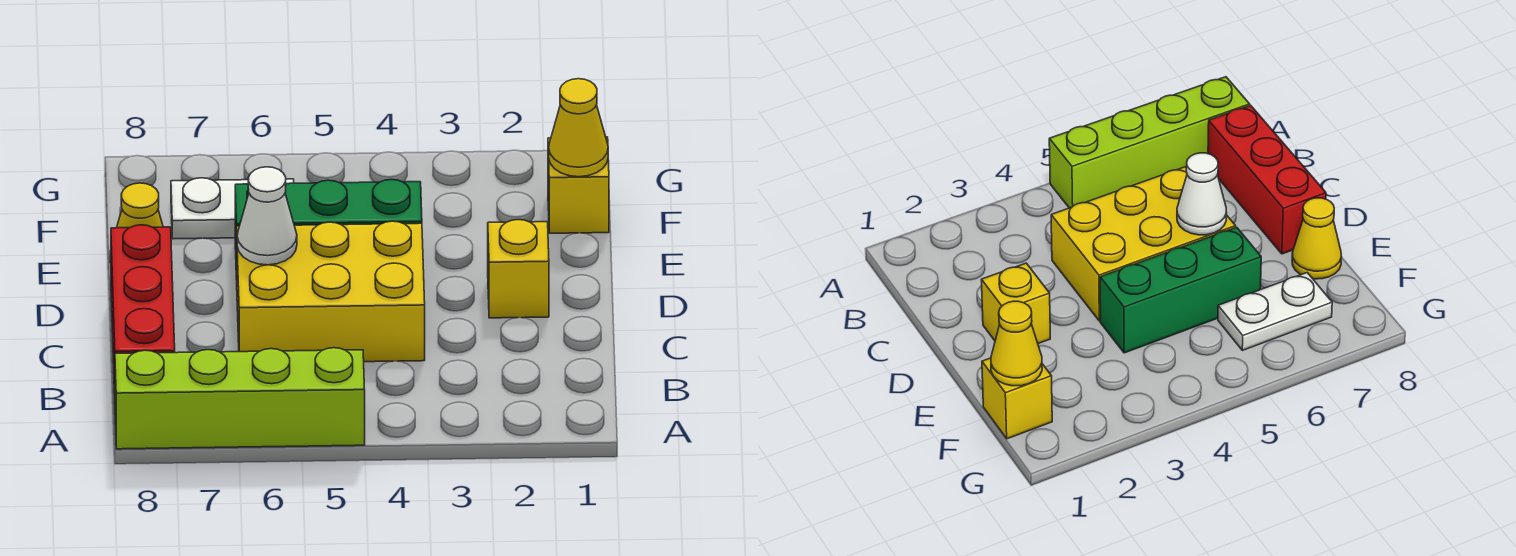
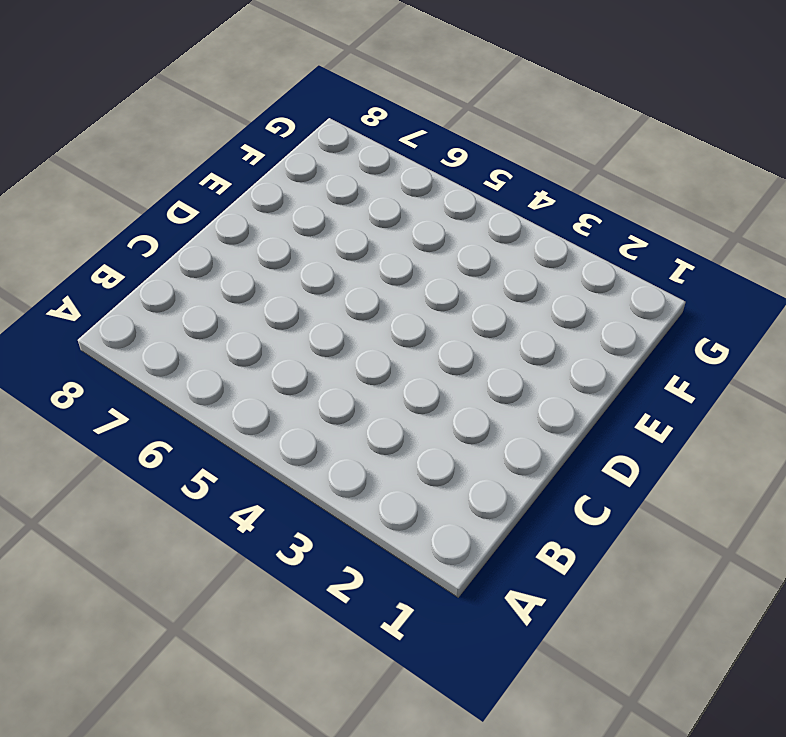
none -> lime 1x4 brick [115,348,365,449]
none -> red 1x3 brick [111,225,175,394]

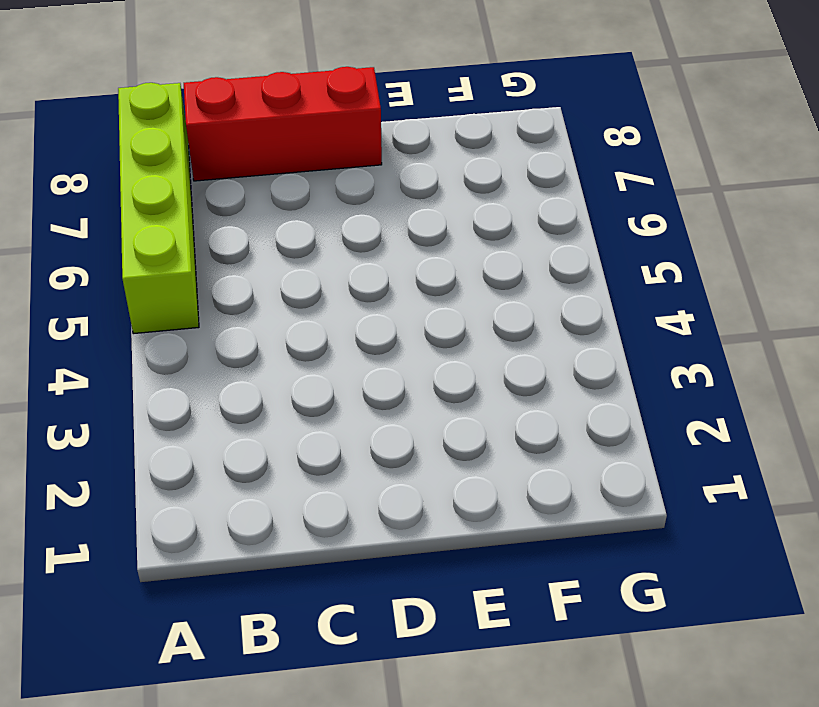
none -> yellow 2x3 brick [237,221,425,362]
none -> yellow 1x1 brick [488,220,549,318]

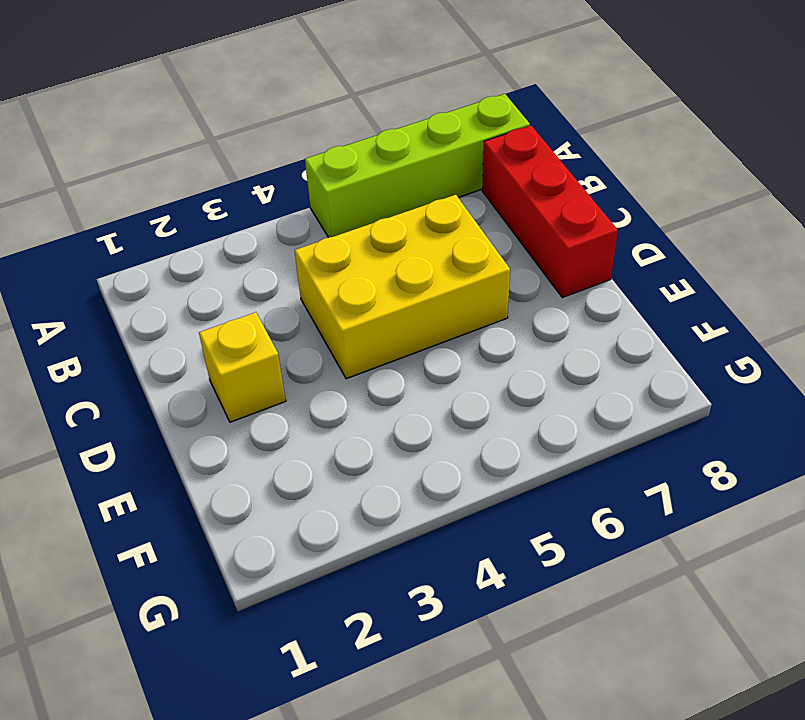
none -> green 1x3 brick [235,180,422,279]
none -> yellow 1x1 cone [110,183,163,263]

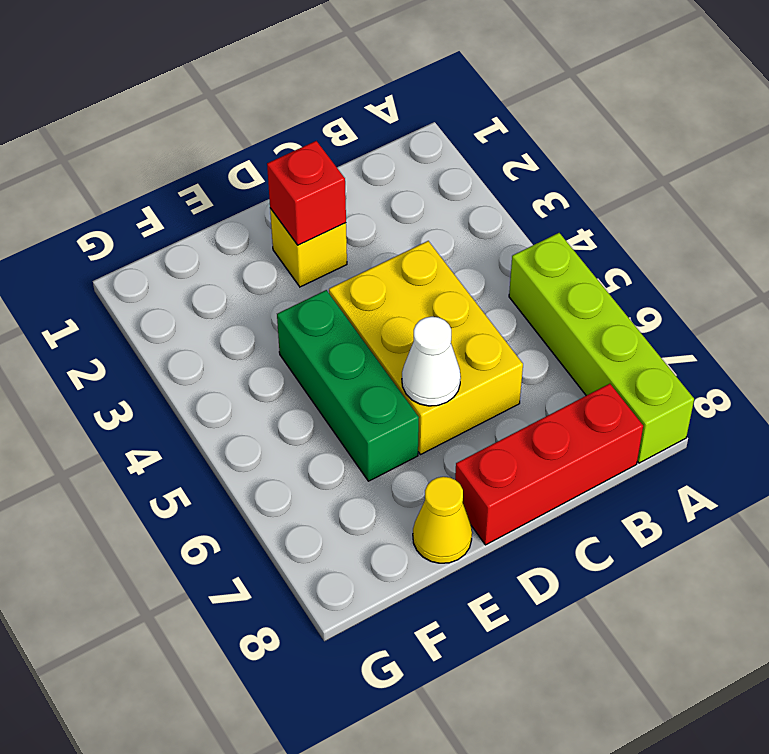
red 1x1 brick [267,141,346,245] -> none
none -> yellow 1x1 brick [548,137,609,233]
none -> white 1x2 plate [171,178,294,239]

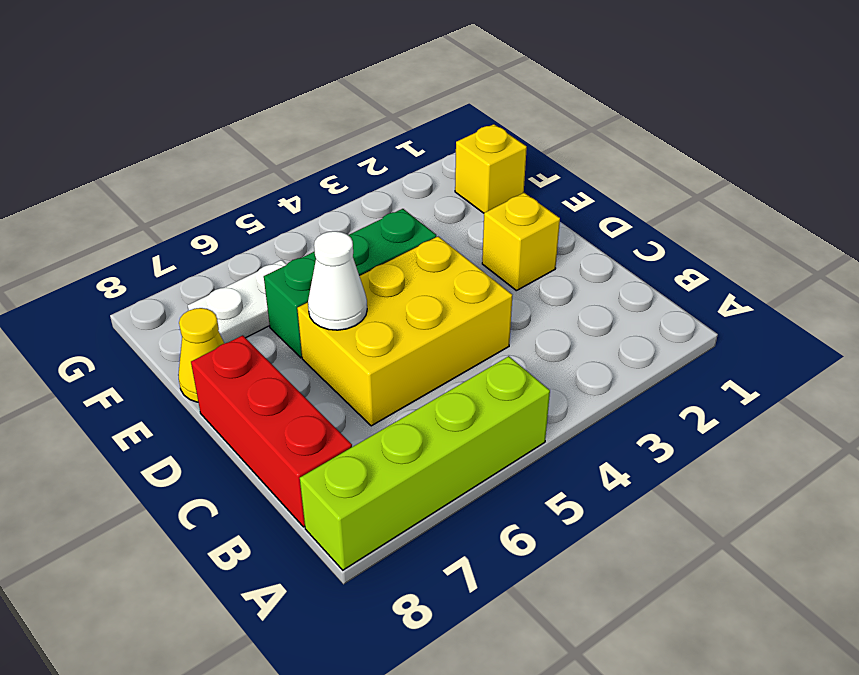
none -> yellow 1x1 cone [549,79,608,177]

